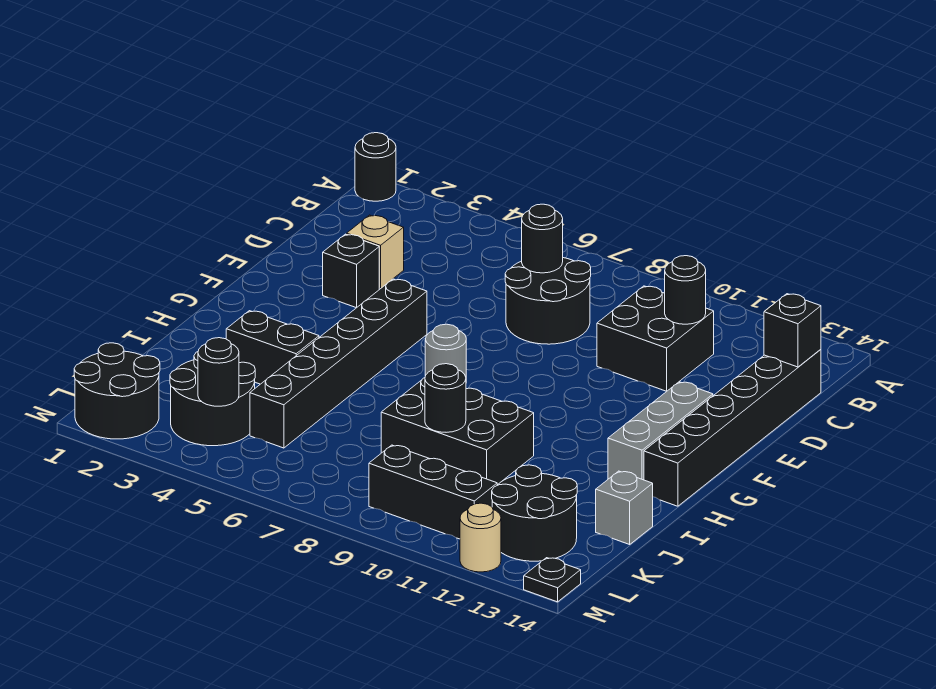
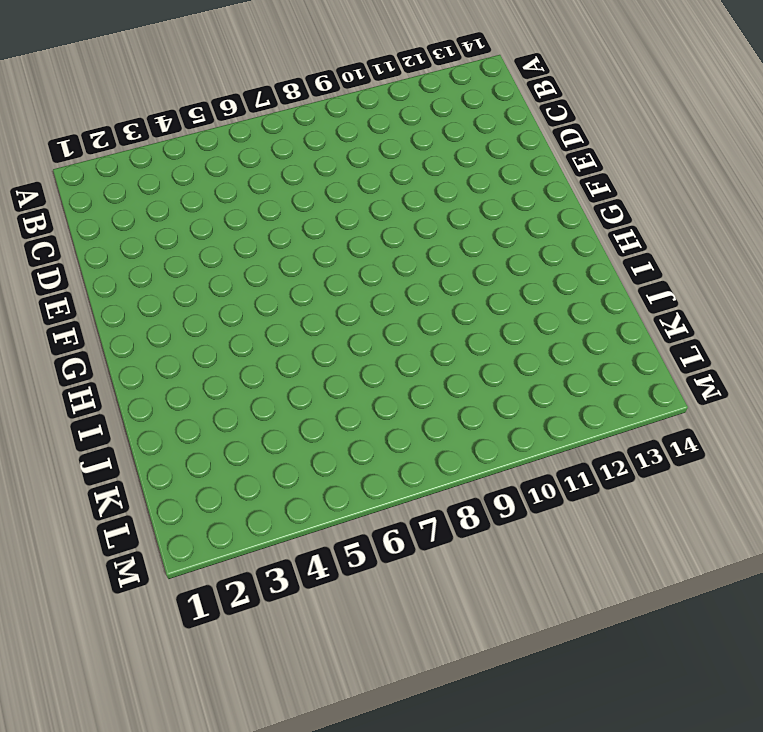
none -> black 1x1 round brick [355,133,396,201]
none -> black 2x2 round brick [505,258,591,344]
none -> black 2x2 brick [597,286,714,391]

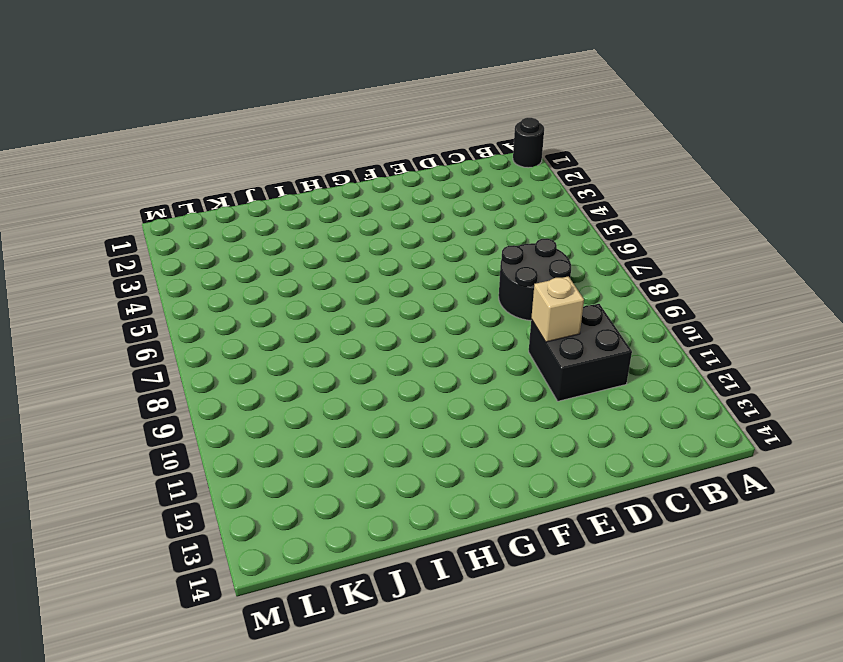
tan 1x1 brick [531,276,584,342] -> tan 1x1 brick moved to [347,215,404,289]
none -> black 1x6 brick [644,349,821,506]
none -> black 1x1 brick [323,234,379,308]
none -> black 1x6 brick [250,279,427,448]

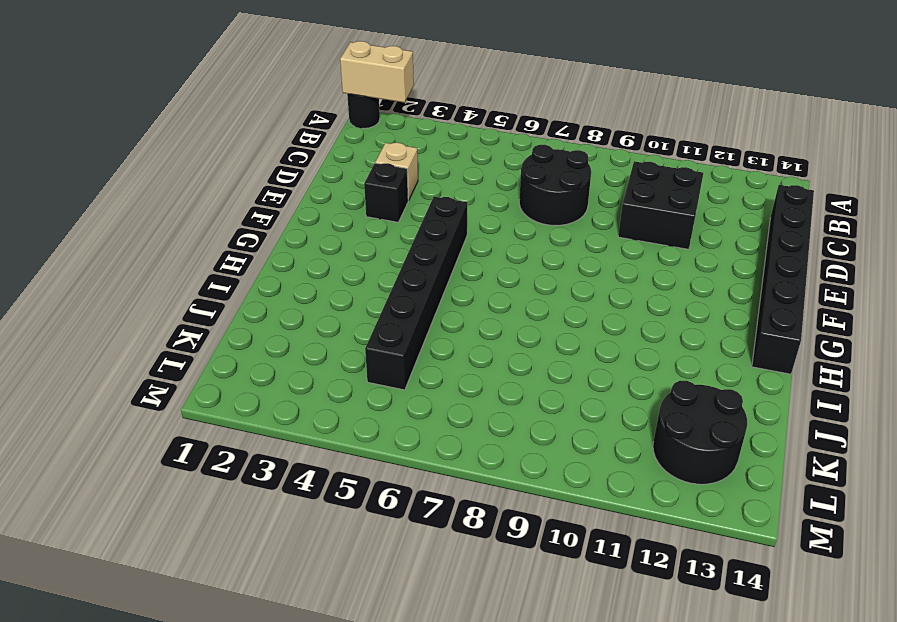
tan 1x2 brick [340,41,414,102] -> none
none -> grey 1x3 brick [608,382,713,480]
none -> grey 1x1 round brick [425,324,466,377]
none -> black 1x2 brick [226,311,319,384]

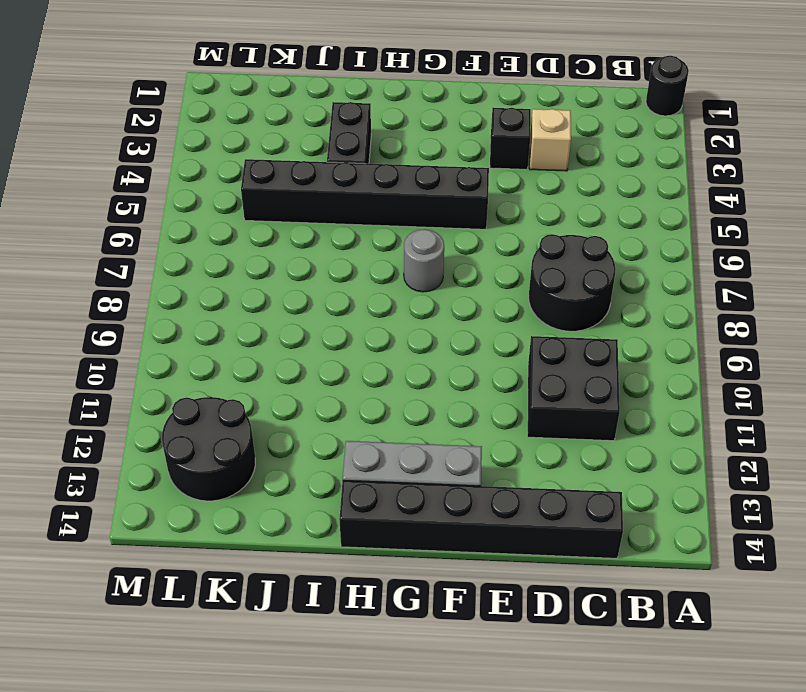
none -> black 2x3 brick [381,378,534,485]
none -> grey 1x1 brick [596,471,653,544]
none -> black 2x2 round brick [170,352,255,446]

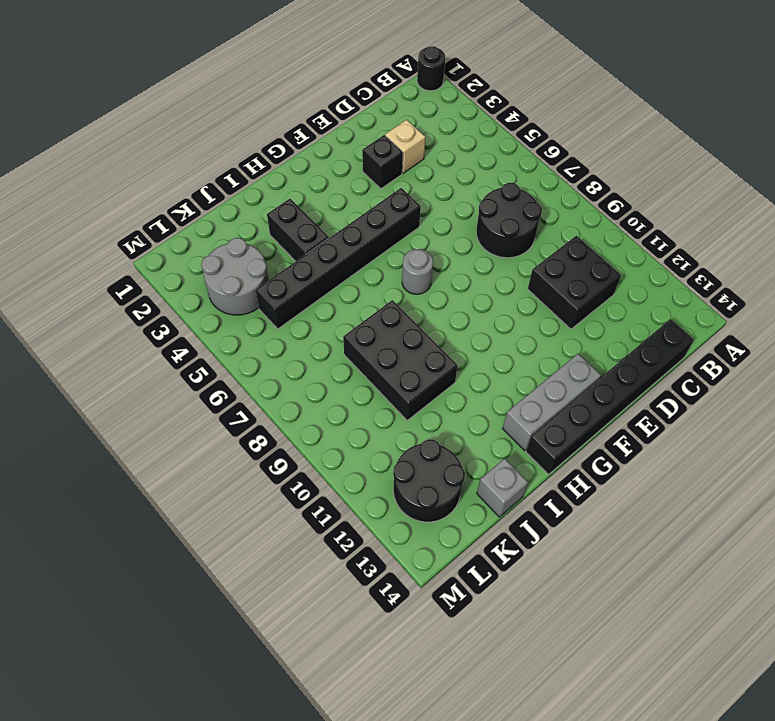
grey 2x2 round brick [201,238,269,315] -> black 2x2 round brick [170,352,255,446]
none -> black 2x2 round brick [74,343,160,439]
none -> black 1x3 brick [369,445,497,539]
none -> tan 1x1 round brick [460,503,501,572]

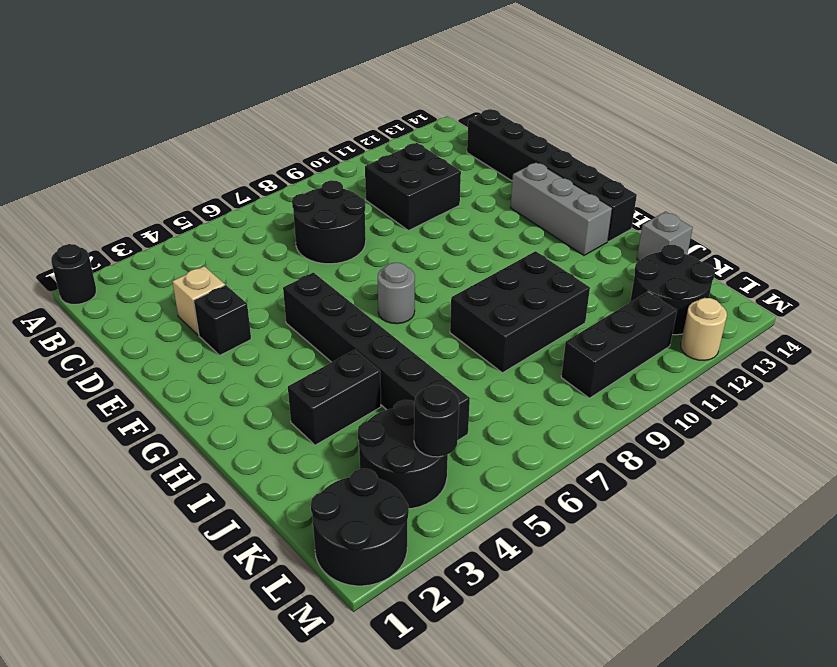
none -> black 1x1 plate [524,558,581,602]
none -> black 1x1 round brick [522,204,563,273]
none -> black 1x1 round brick [665,256,706,324]

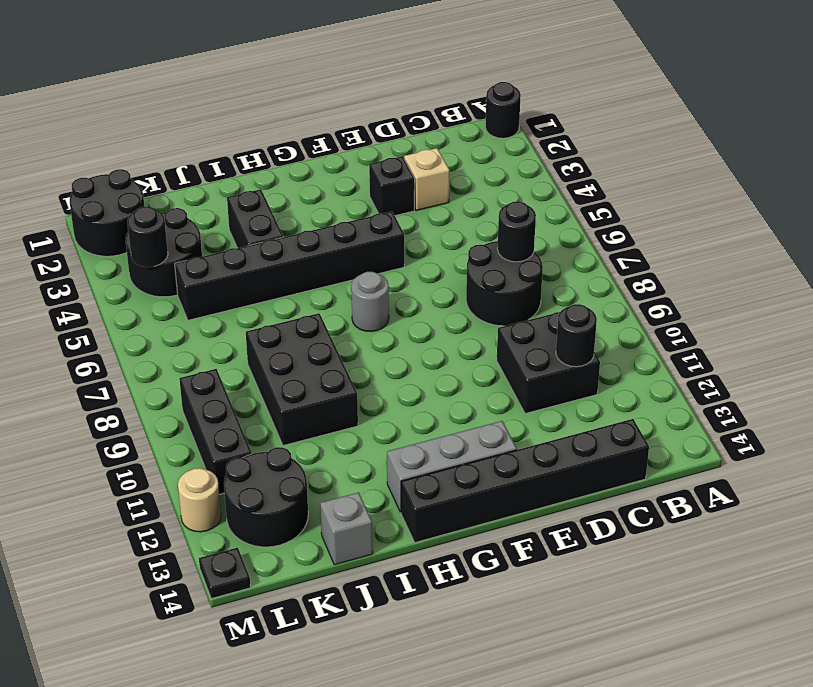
none -> black 1x1 brick [764,294,821,367]
none -> black 1x1 round brick [425,364,466,432]

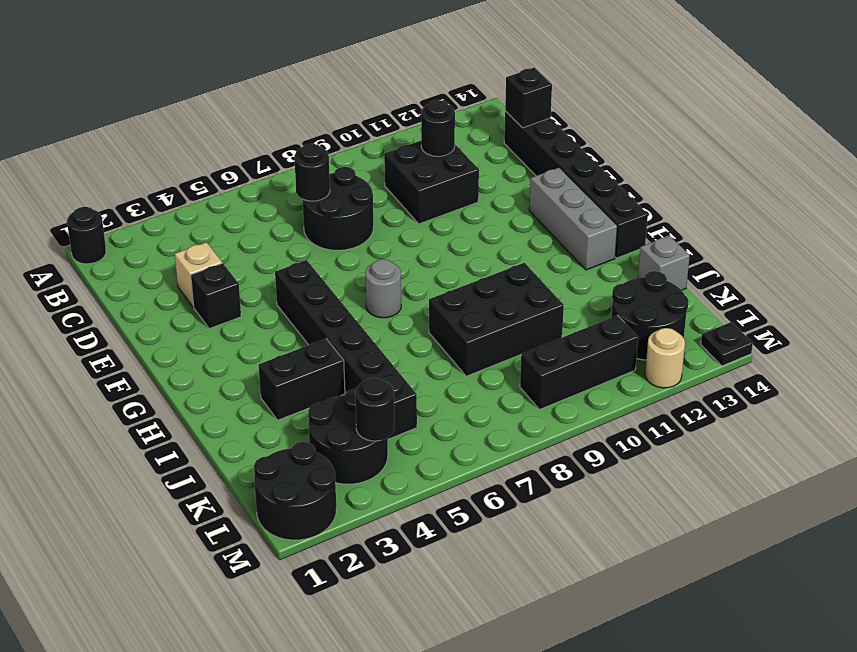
none -> black 1x1 round brick [425,364,466,432]

